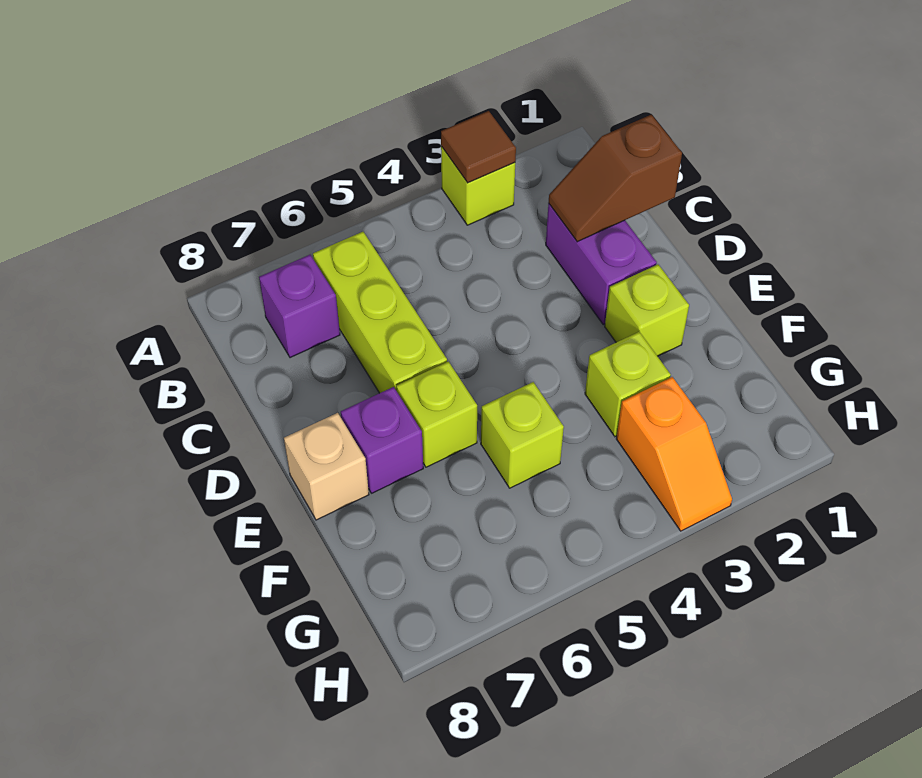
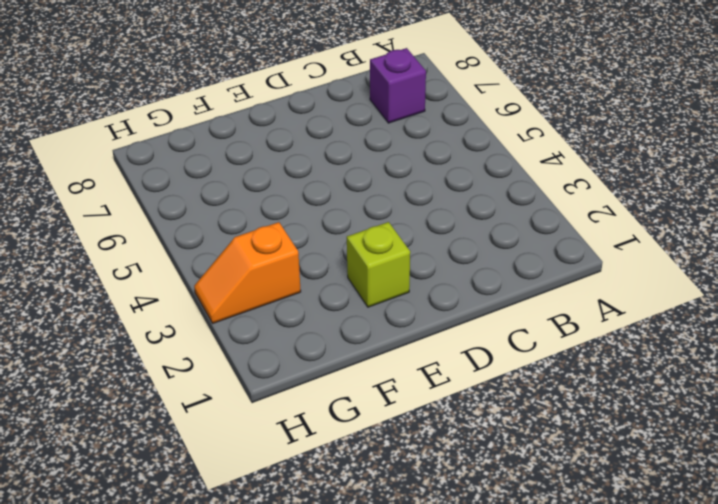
none -> lime 1x1 brick [441,146,515,225]
none -> lime 1x3 brick [313,232,447,393]
none -> purple 1x2 brick [546,204,657,325]

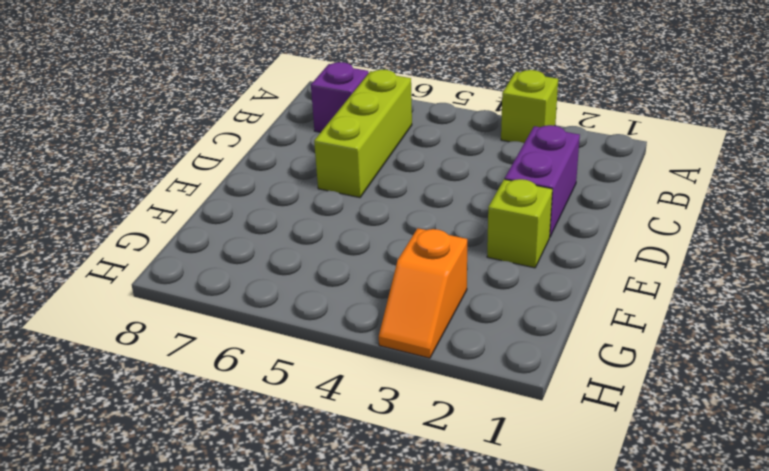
none -> lime 1x1 brick [396,362,477,467]
none -> purple 1x1 brick [341,387,423,493]
none -> tan 1x1 brick [284,413,369,520]

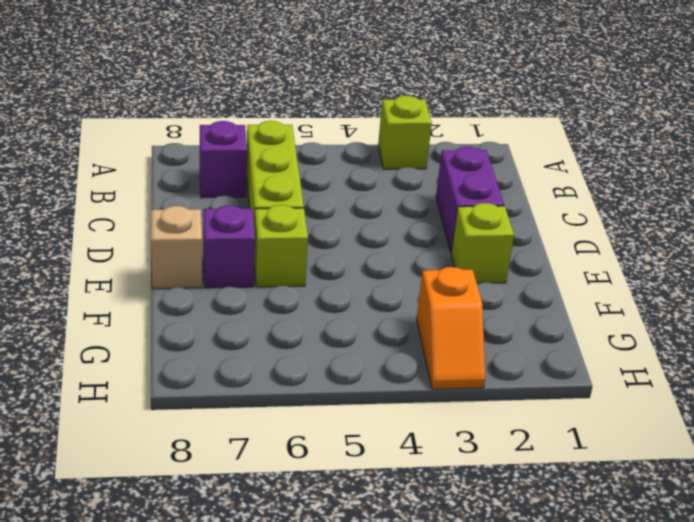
none -> lime 1x1 brick [585,332,671,437]
none -> lime 1x1 brick [481,382,564,488]
none -> brown 1x1 tile [441,111,516,183]

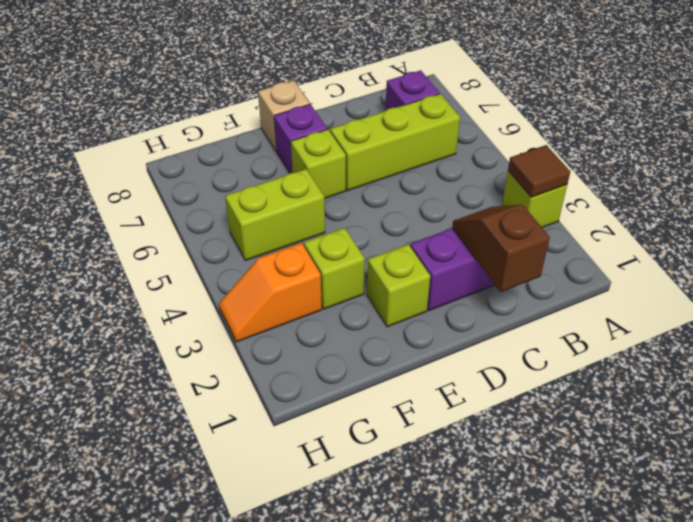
lime 1x2 brick [225,169,325,261] -> lime 1x1 brick [481,382,564,488]

